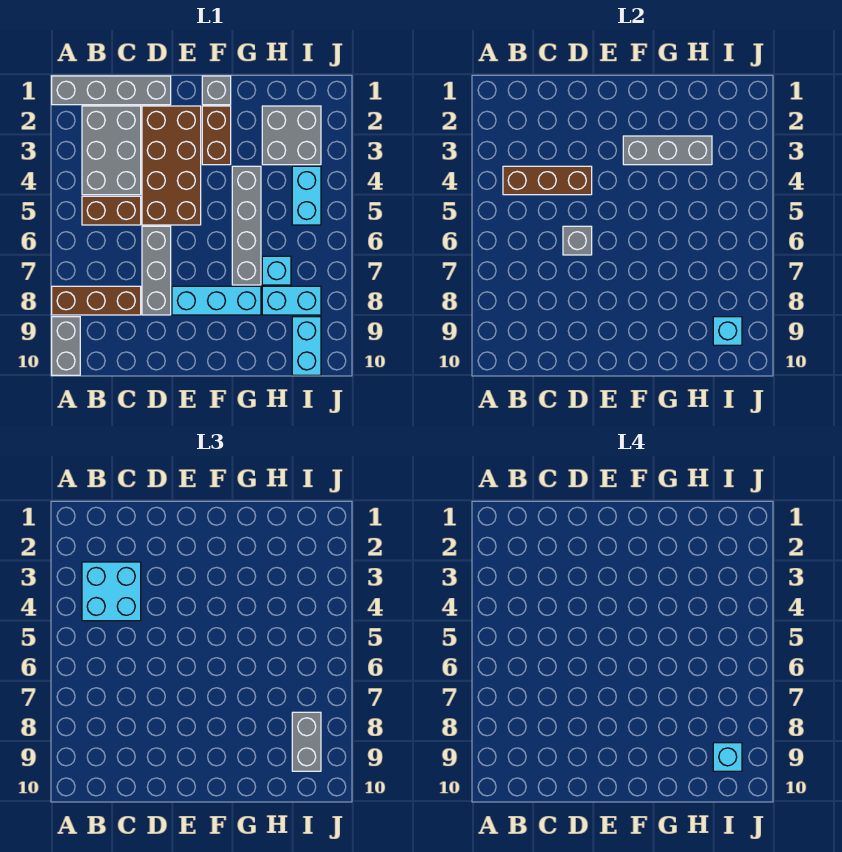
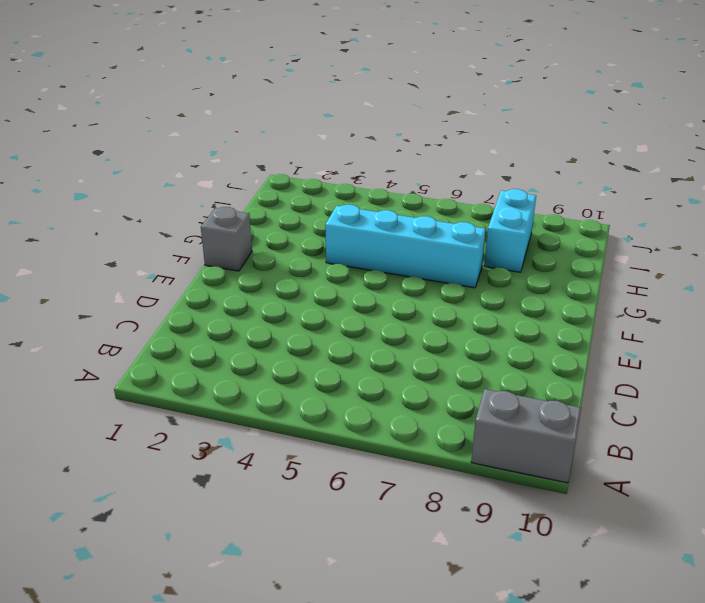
cyan 1x4 brick [325,205,486,288] -> grey 1x4 brick [232,166,261,285]
none -> grey 1x4 brick [52,76,171,105]
none -> brown 1x3 brick [52,286,141,315]
none -> grey 2x3 brick [82,106,141,195]

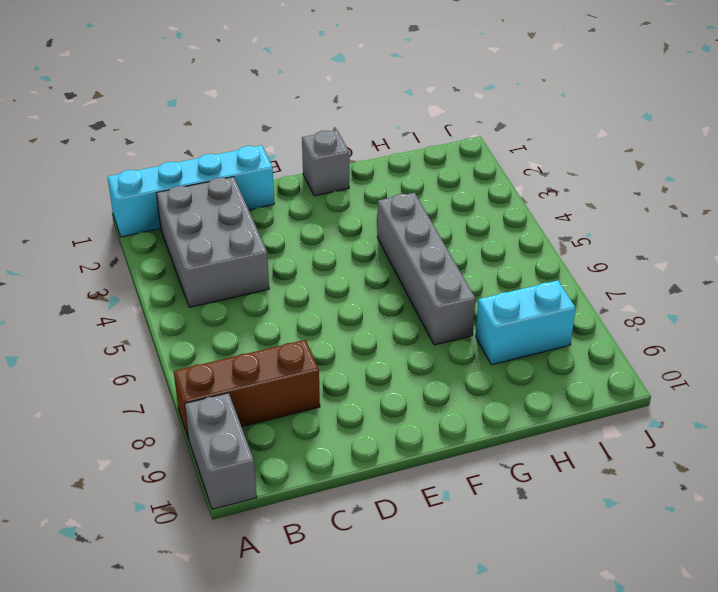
cyan 1x4 brick [108,145,274,237] -> grey 1x4 brick [52,76,171,105]
none -> brown 1x2 brick [82,196,141,225]
none -> brown 2x4 brick [142,106,201,225]
none -> grey 1x3 brick [142,226,171,315]

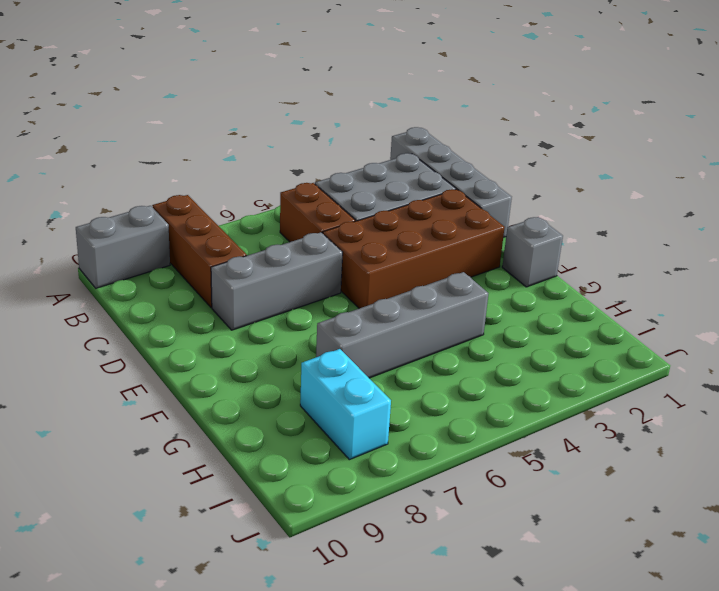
none -> cyan 1x3 brick [172,286,261,315]
none -> brown 1x2 brick [202,106,231,165]
none -> grey 2x2 brick [262,106,321,165]

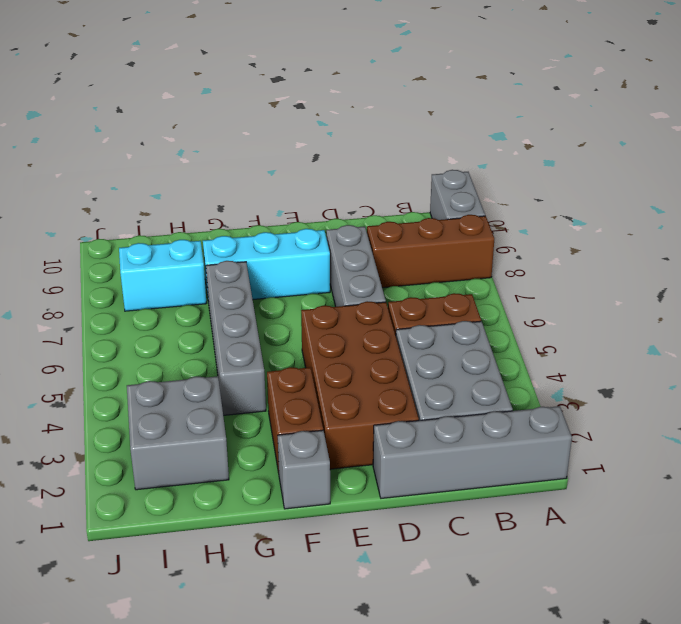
none -> cyan 1x1 brick [262,256,291,285]
none -> cyan 1x2 brick [292,166,321,225]
none -> cyan 1x2 brick [292,317,321,375]

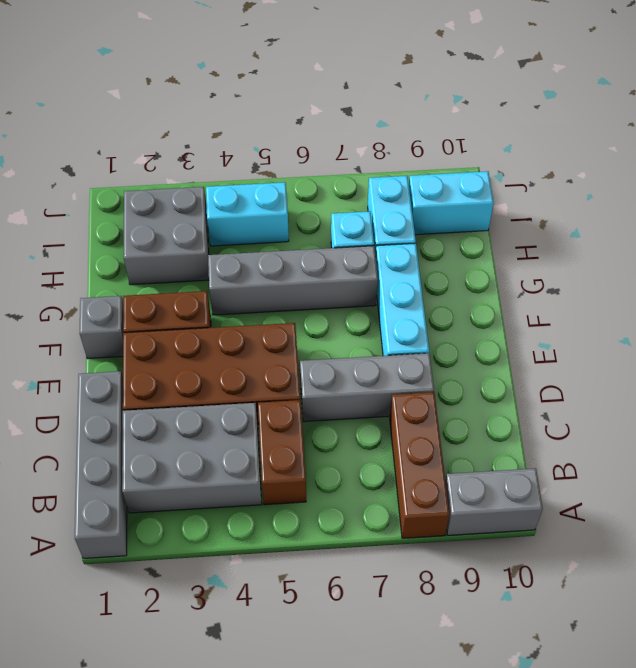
none -> brown 1x3 brick [503,166,592,195]
none -> grey 1x1 brick [563,226,592,255]
none -> grey 1x3 brick [623,136,712,165]

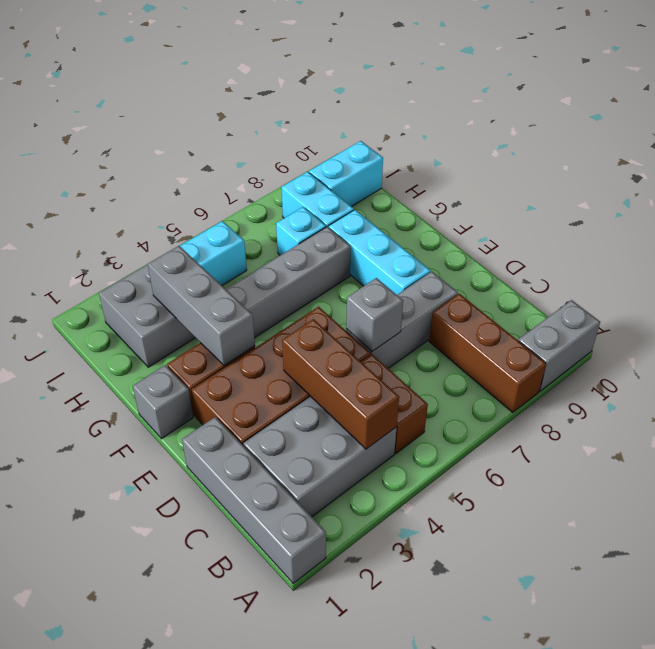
none -> cyan 1x1 brick [713,317,742,345]
none -> cyan 2x2 brick [82,562,141,621]
none -> grey 1x2 brick [292,712,321,771]

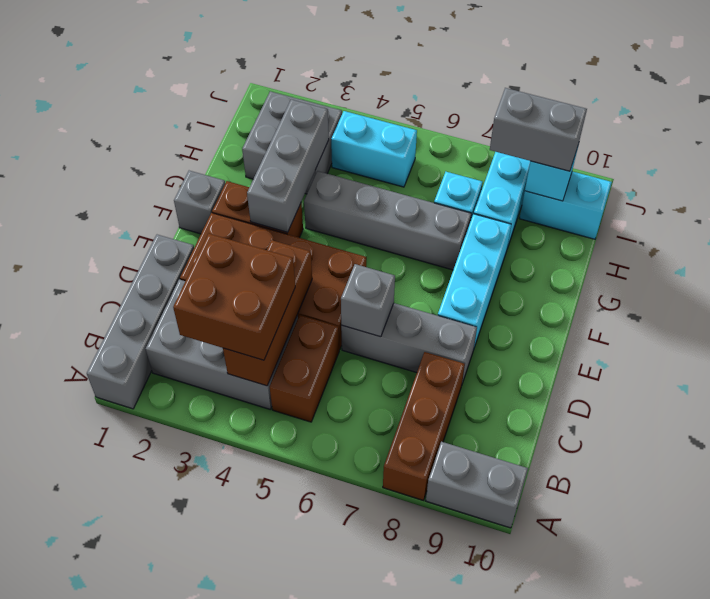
brown 2x2 brick [173,234,295,360] -> cyan 2x2 brick [82,562,141,621]
none -> cyan 1x1 brick [713,743,742,771]

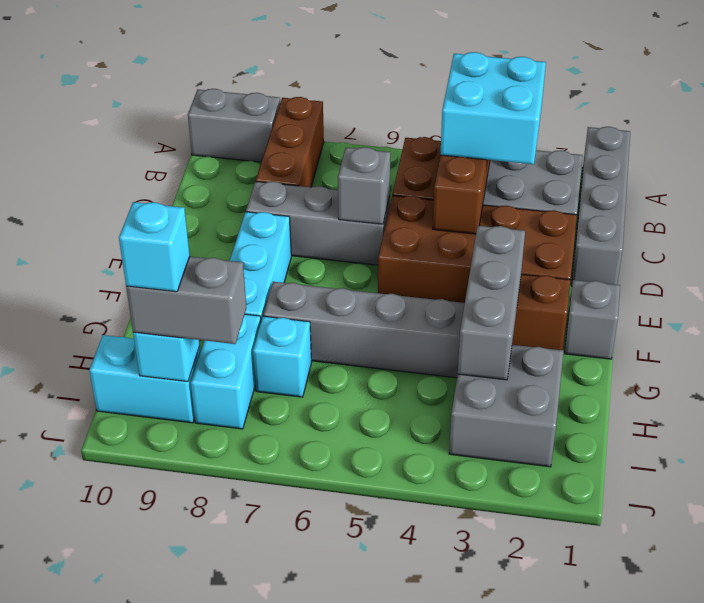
none -> cyan 1x2 brick [292,166,321,225]

